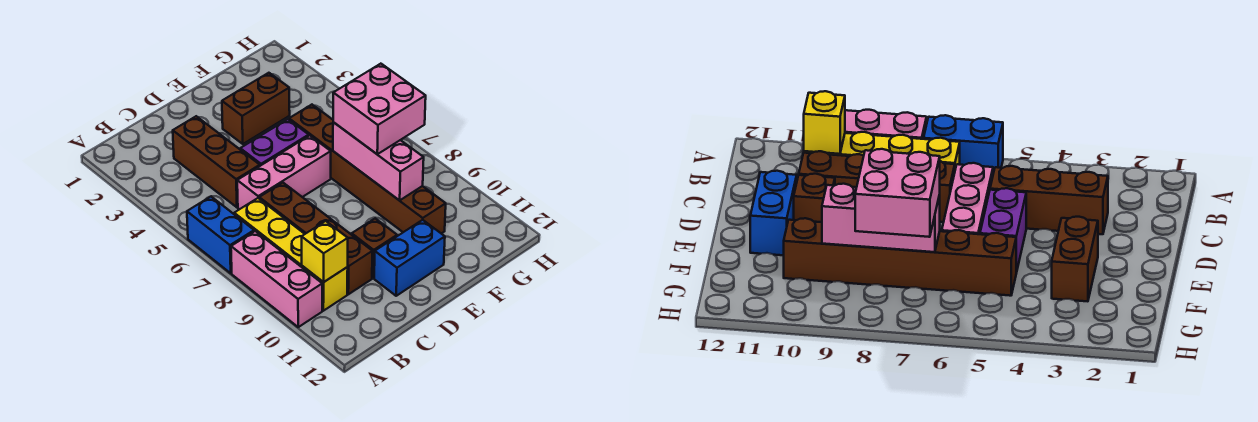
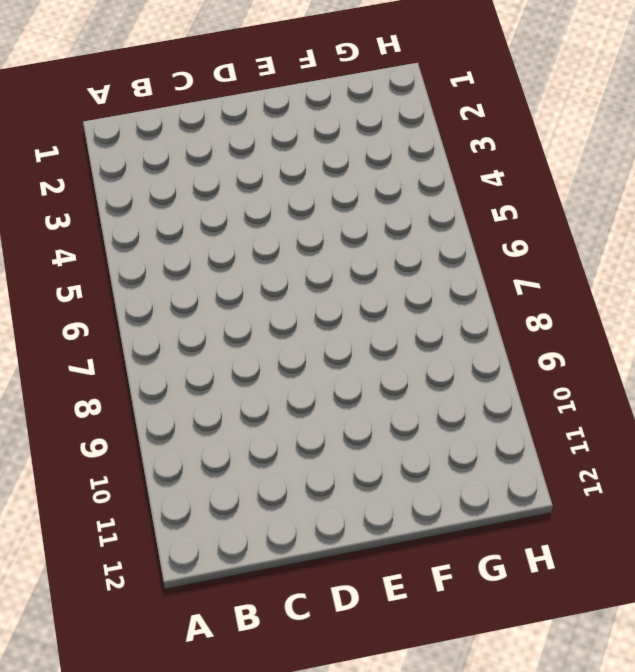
none -> blue 1x2 brick [187,197,254,273]
none -> pink 1x3 brick [231,231,322,327]
none -> yellow 1x4 brick [234,198,348,311]

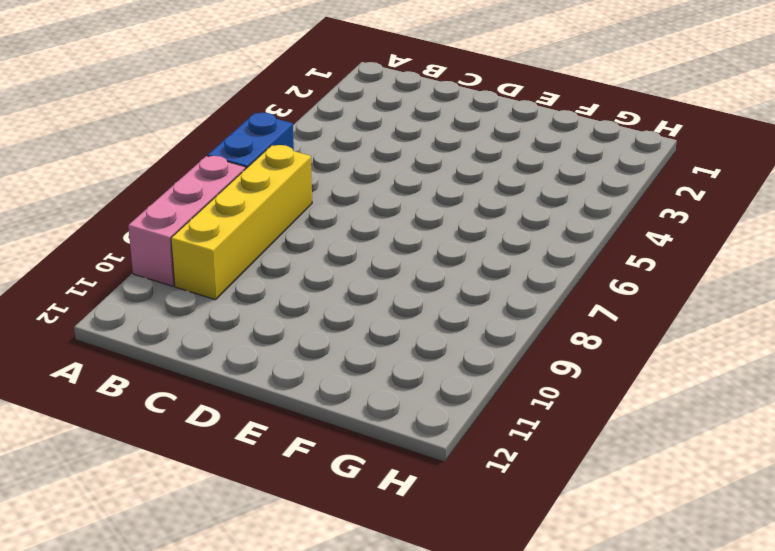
none -> brown 1x3 brick [173,116,260,207]
none -> pink 1x3 brick [237,136,331,209]
none -> brown 1x4 brick [259,183,372,294]

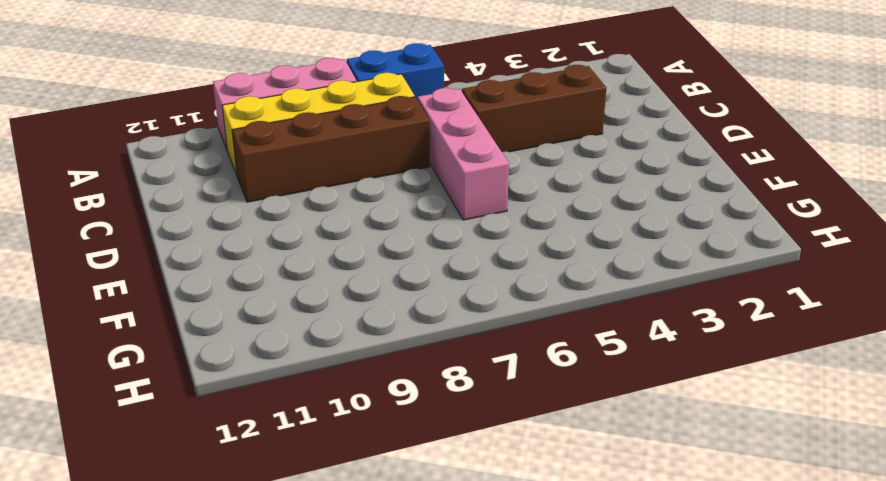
none -> purple 1x2 brick [240,119,309,166]
none -> brown 1x1 brick [352,218,397,278]
none -> blue 1x2 brick [374,220,445,296]

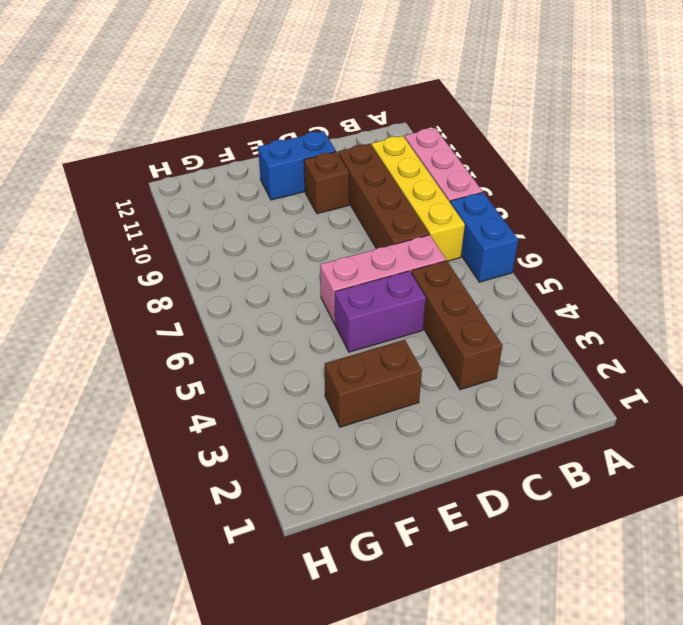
none -> brown 1x6 brick [289,105,446,234]
none -> yellow 1x1 brick [302,221,348,282]
none -> pink 1x3 brick [333,122,424,201]

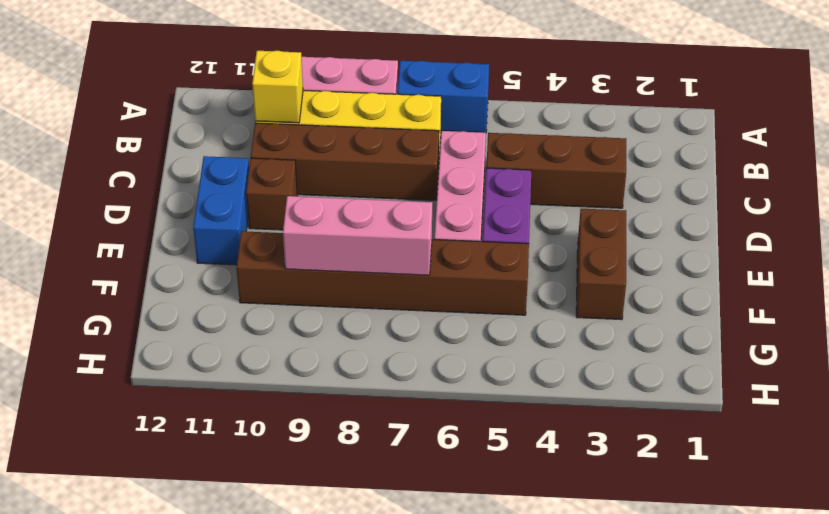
none -> pink 2x2 brick [333,64,426,154]

